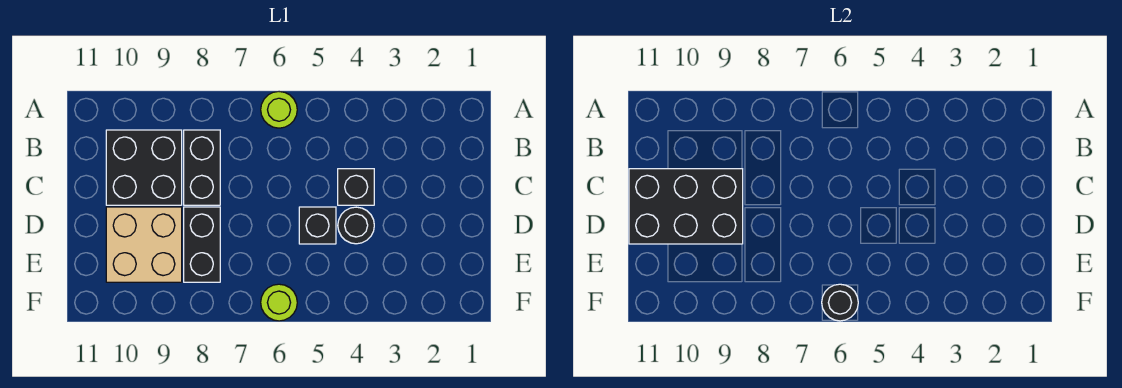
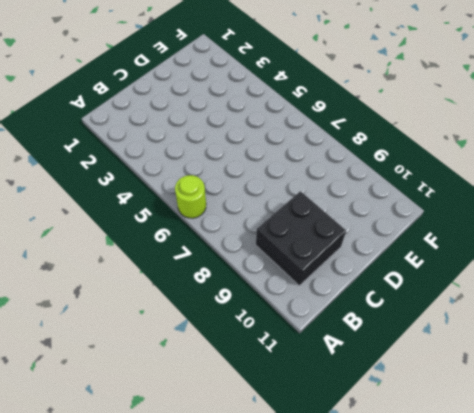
none -> black 1x2 brick [184,130,220,205]
none -> black 1x1 brick [338,169,374,205]

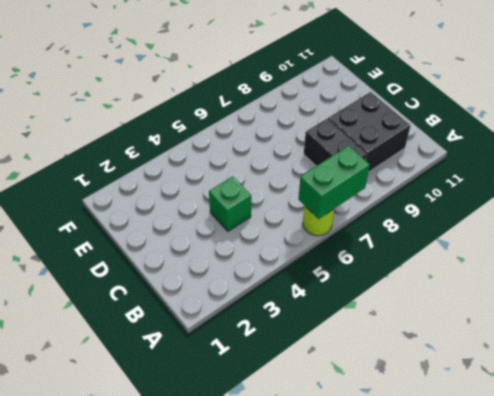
green 1x2 brick [298,146,370,219] -> none
green 1x1 brick [209,176,251,231] -> black 1x1 brick [338,169,374,205]
none -> black 1x1 round brick [338,207,374,244]
none -> black 1x1 brick [299,207,336,244]

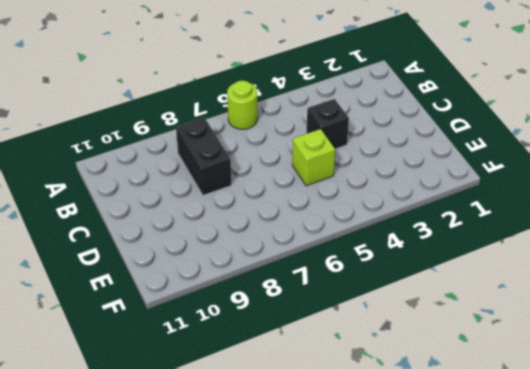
lime 1x1 brick [292,129,335,186] -> black 1x1 brick [299,207,336,244]
none -> black 2x2 brick [106,130,182,205]
none -> black 1x1 round brick [338,207,374,244]

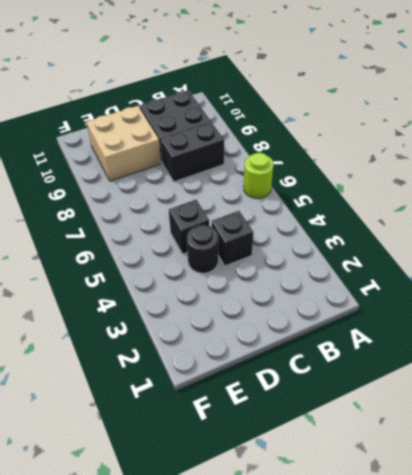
none -> black 1x2 brick [184,207,220,282]
none -> lime 1x1 round brick [261,284,297,321]

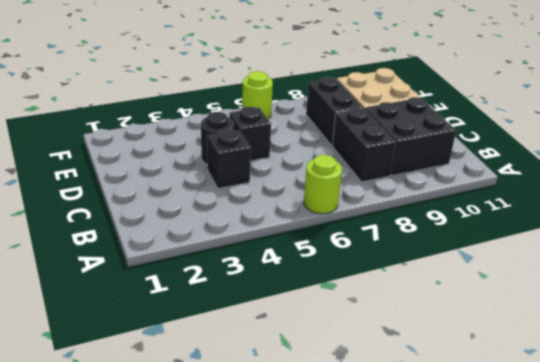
none -> black 2x3 brick [629,169,743,244]
none -> black 1x1 round brick [822,284,858,321]

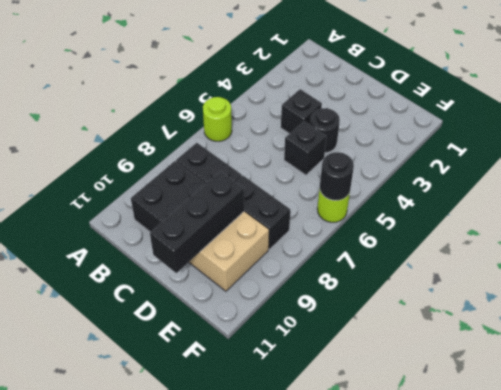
black 1x3 brick [150,171,244,273] -> black 2x3 brick [629,169,743,244]

